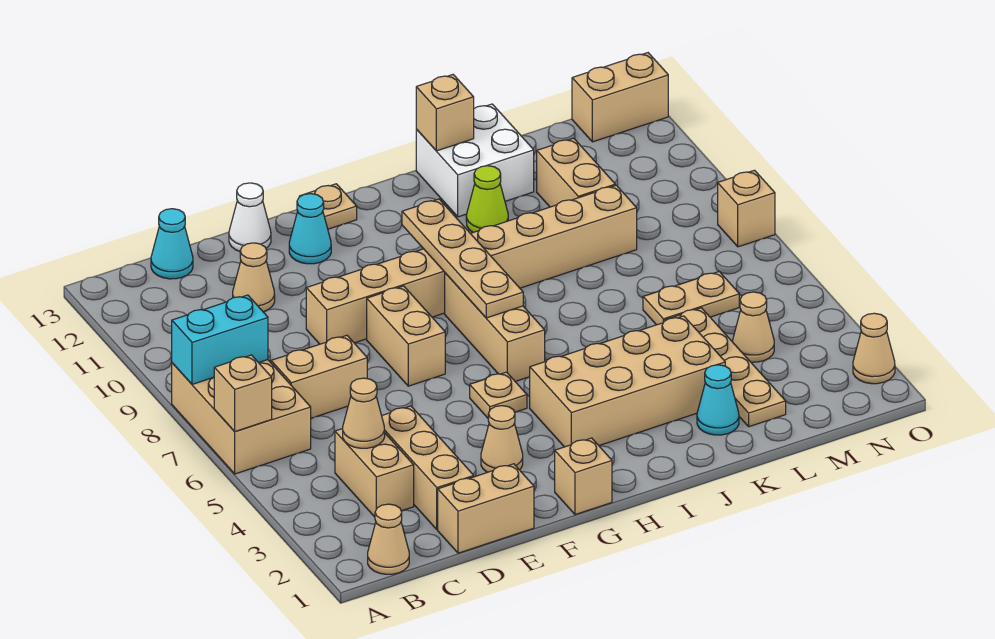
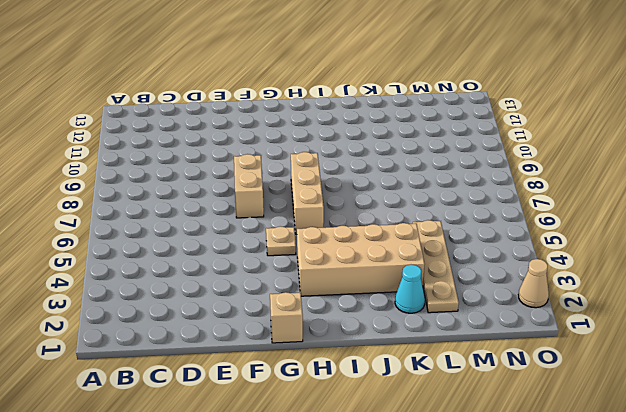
none -> tan 2x3 brick [172,360,311,474]
none -> tan 1x1 cone [368,504,409,574]
none -> tan 1x2 brick [335,429,414,517]
none -> tan 1x2 brick [271,335,367,418]

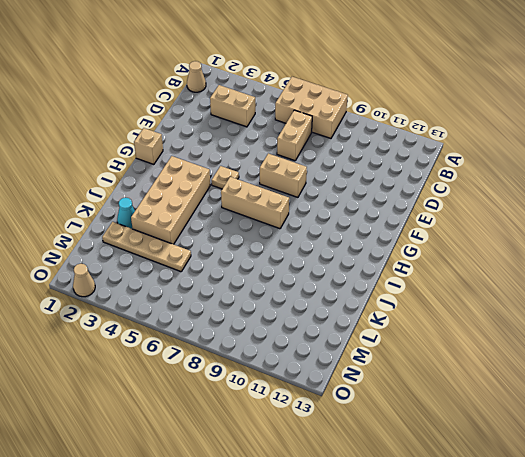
none -> cyan 1x1 cone [151,209,193,279]
none -> tan 1x2 brick [438,464,534,553]
none -> tan 1x3 brick [382,406,474,530]
none -> tan 1x1 cone [233,243,275,312]

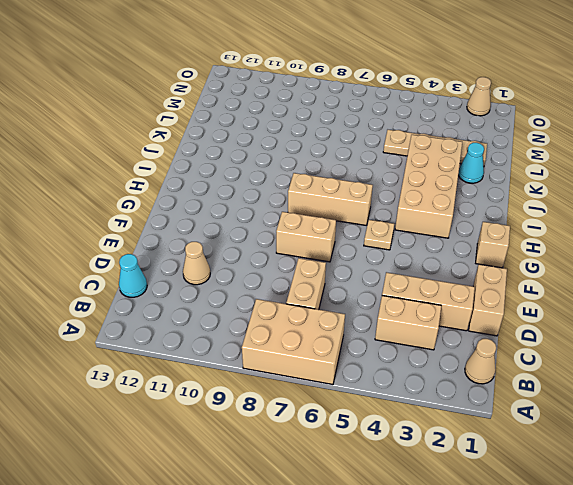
none -> tan 1x8 brick [306,185,637,344]
none -> white 1x1 cone [229,183,271,251]
none -> tan 1x1 cone [481,406,523,472]
none -> cyan 1x1 cone [289,194,331,264]

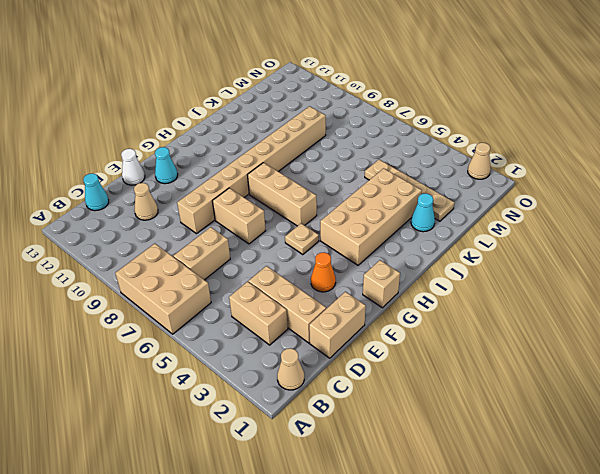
orange 1x1 cone [311,252,336,292] -> tan 1x1 cone [481,406,523,472]
none -> tan 1x1 plate [299,184,357,229]
none -> lime 1x1 cone [466,166,508,232]
none -> white 2x2 brick [416,104,534,217]
none -> tan 1x2 plate [643,272,739,325]

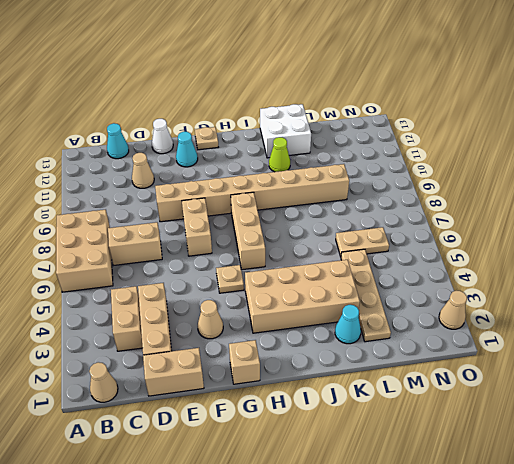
none -> tan 1x2 brick [537,138,615,207]
none -> tan 1x1 cone [732,292,774,362]
none -> tan 1x2 brick [572,53,668,142]
none -> tan 1x1 brick [718,170,775,247]

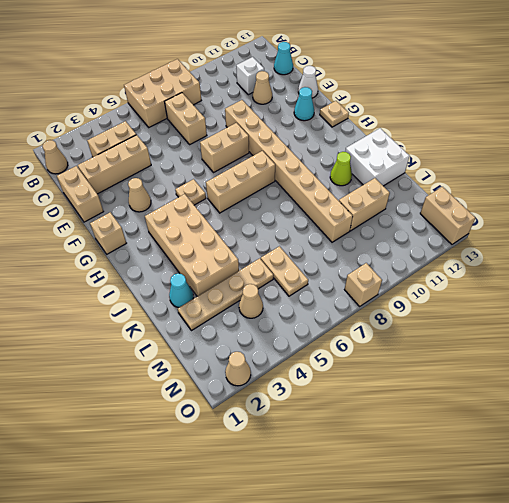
white 1x1 brick [236,57,264,95] -> none
none -> tan 1x1 brick [214,355,272,432]
none -> cyan 1x2 brick [172,295,268,384]
none -> tan 1x1 cone [343,378,385,448]
none -> tan 1x4 plate [402,199,523,318]

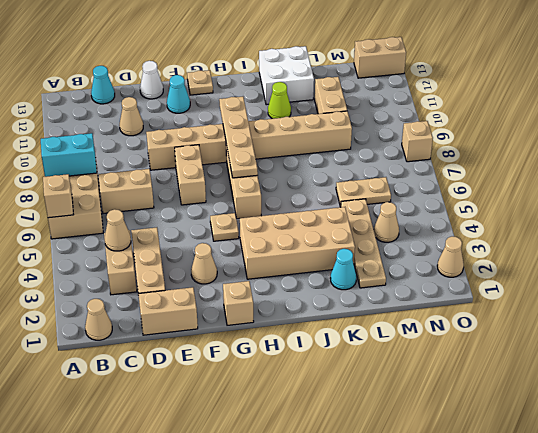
none -> tan 1x1 brick [416,75,474,151]

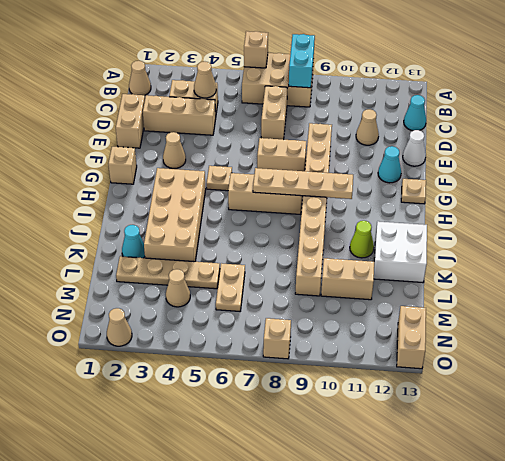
none -> tan 1x1 brick [416,75,474,151]

